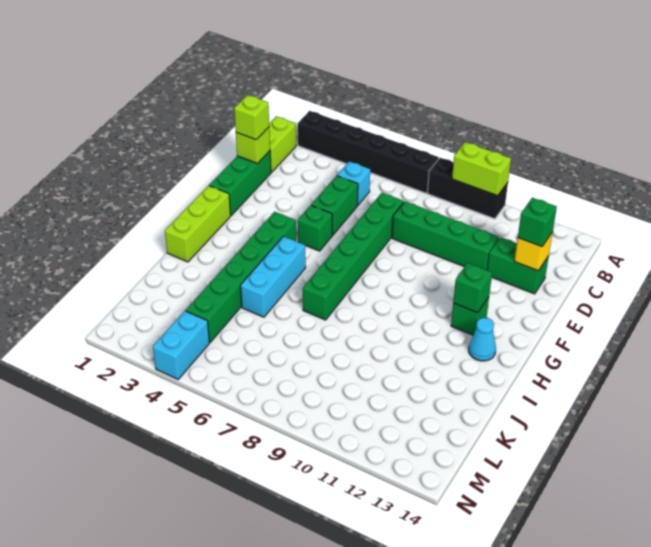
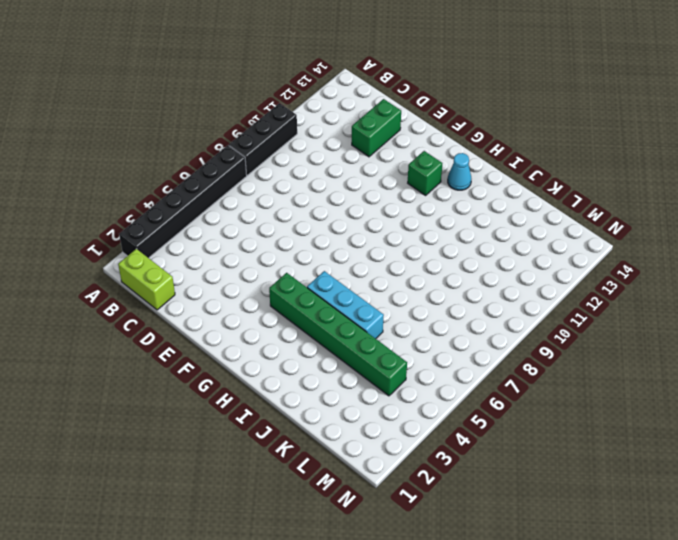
none -> cyan 1x1 brick [337,161,370,205]
none -> green 1x3 brick [209,151,271,215]
none -> green 1x2 brick [311,176,358,235]

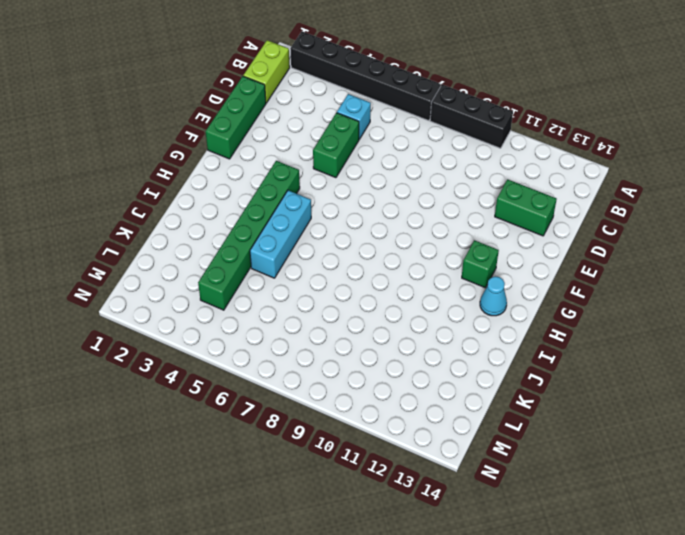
none -> green 1x6 brick [303,193,404,320]
none -> green 1x4 brick [392,201,499,270]
none -> green 1x1 brick [298,205,333,251]

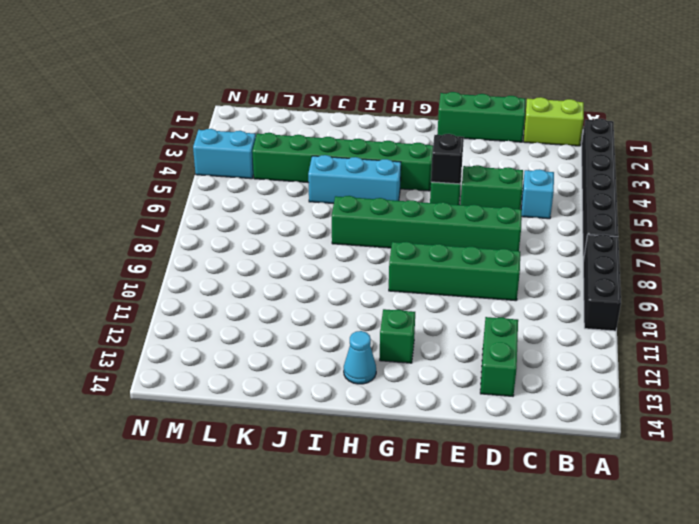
green 1x4 brick [389,242,520,301] -> green 1x4 brick turned to [392,201,499,270]
black 1x1 brick [431,134,464,184] -> none
none -> lime 1x3 brick [165,186,231,262]
none -> lime 1x2 brick [452,142,511,196]
none -> lime 1x1 brick [236,127,270,164]

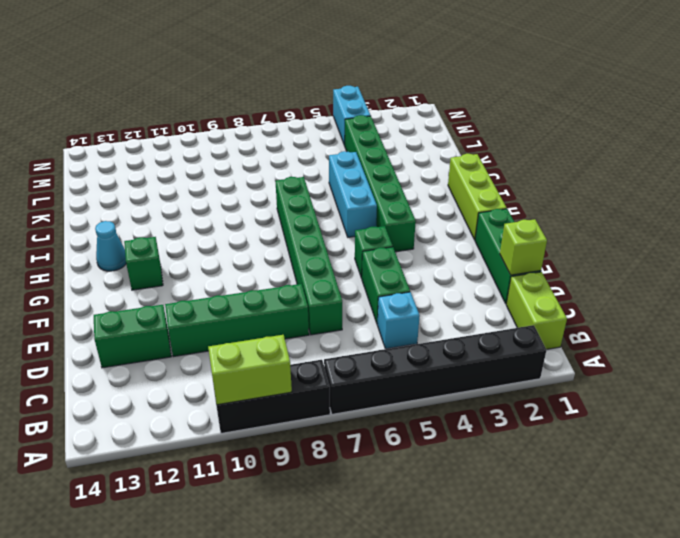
none -> yellow 1x1 brick [514,232,553,271]
none -> green 1x1 brick [453,263,492,313]
none -> lime 1x1 brick [234,95,269,140]

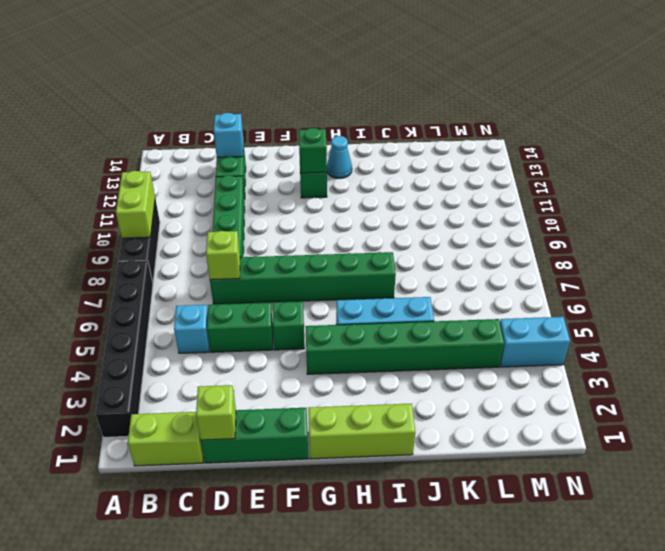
lime 1x1 brick [206,231,240,280] -> lime 1x1 brick moved to [234,95,269,140]
cyan 1x1 brick [214,113,243,157] -> yellow 1x1 brick [514,232,553,271]
none -> green 1x1 brick [518,198,557,247]

